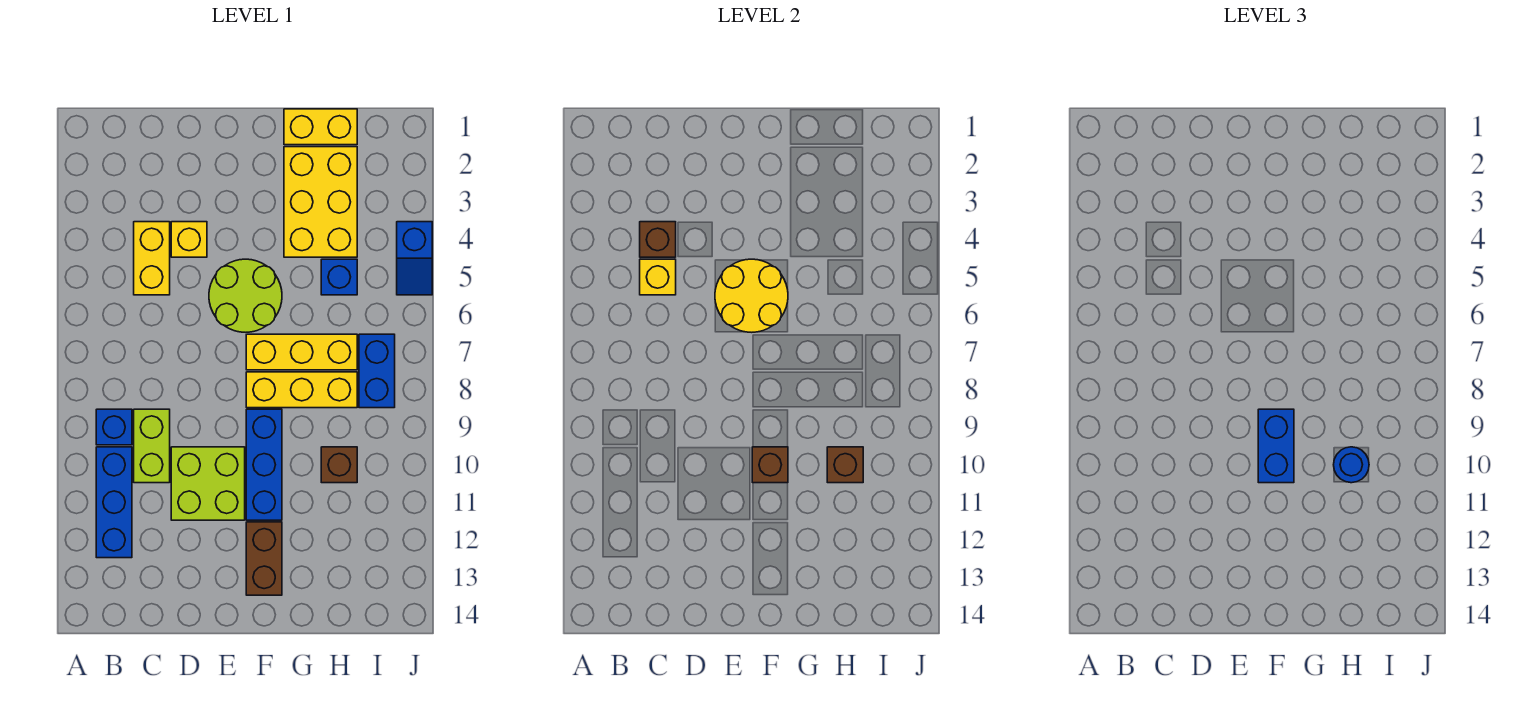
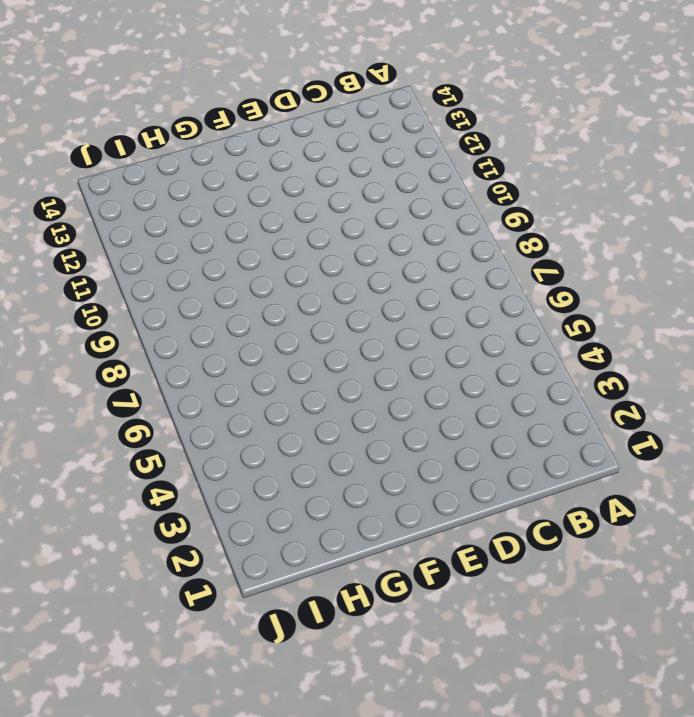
none -> blue 1x1 brick [96,409,132,445]
none -> blue 1x3 brick [96,447,132,558]
none -> yellow 1x2 brick [134,222,170,295]

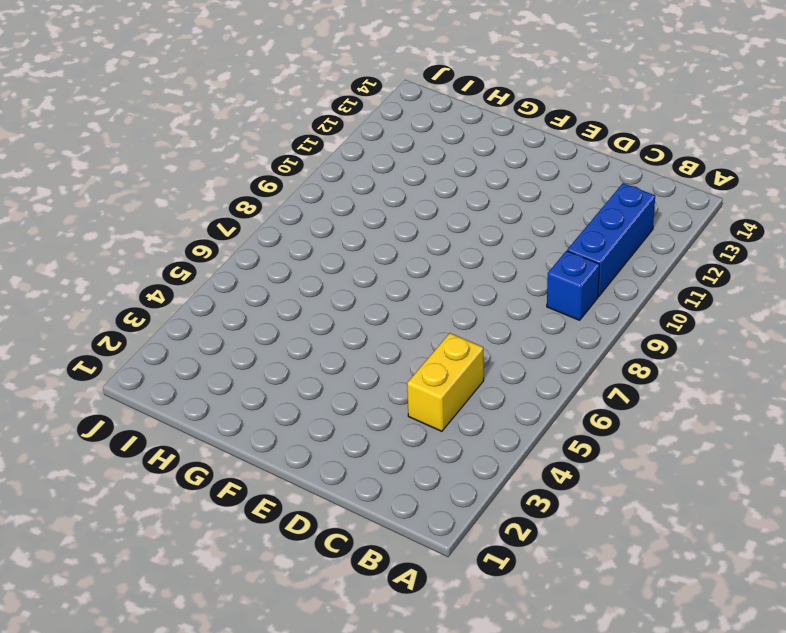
none -> lime 1x2 brick [134,409,170,483]
none -> yellow 1x1 brick [171,222,207,257]
none -> lime 2x2 brick [171,447,245,520]

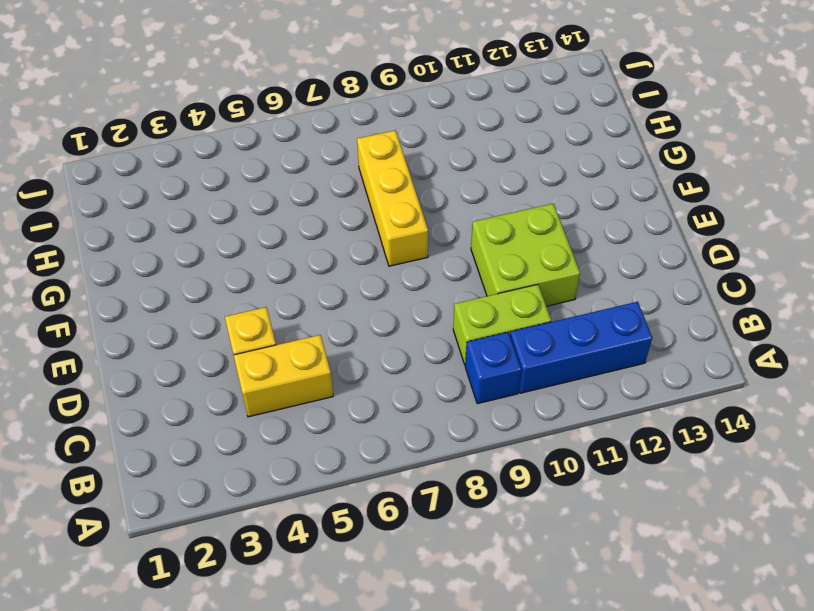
none -> lime 2x2 round brick [209,259,282,332]
none -> yellow 1x3 brick [246,334,357,370]
none -> blue 1x3 brick [246,409,282,520]

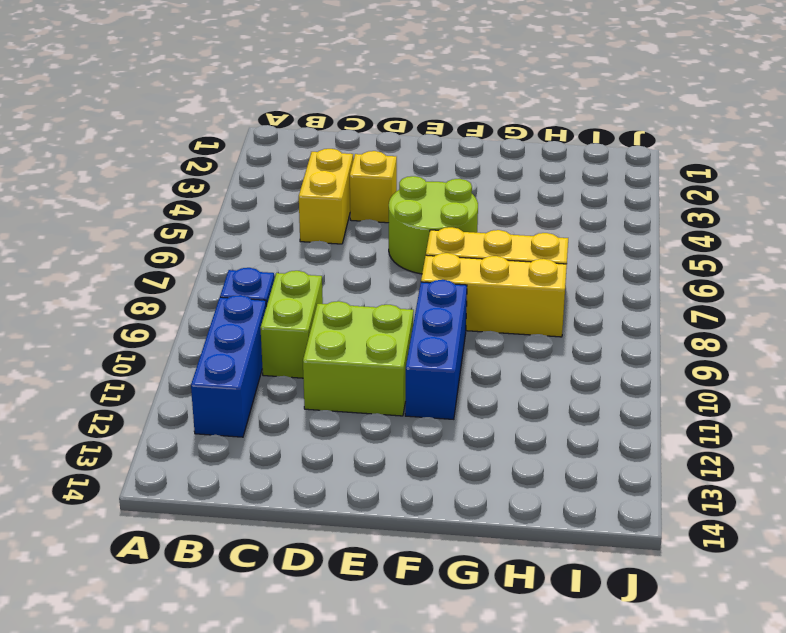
none -> brown 1x2 brick [246,522,282,595]
none -> yellow 1x2 brick [284,109,357,145]
none -> yellow 2x3 brick [284,147,357,257]

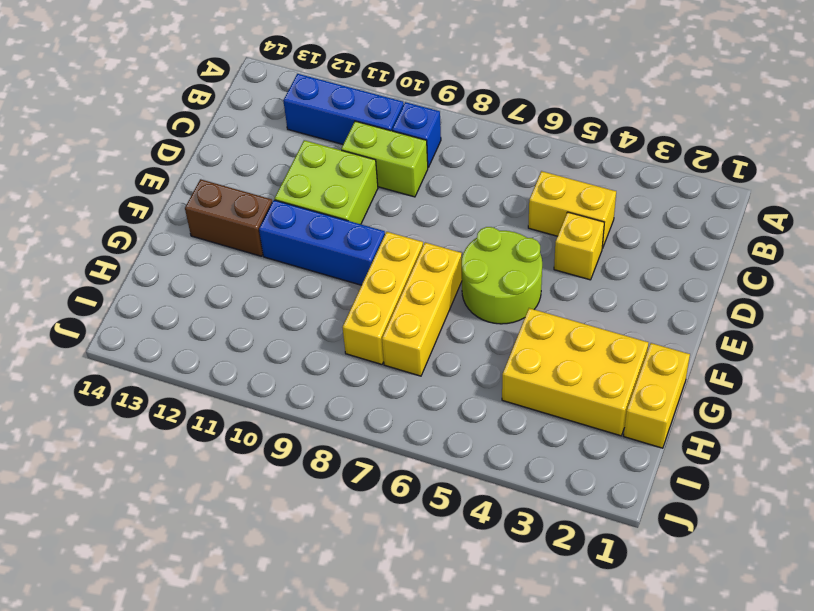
none -> blue 1x1 brick [321,259,357,295]
none -> brown 1x1 brick [321,447,357,483]
none -> blue 1x2 brick [359,334,395,408]

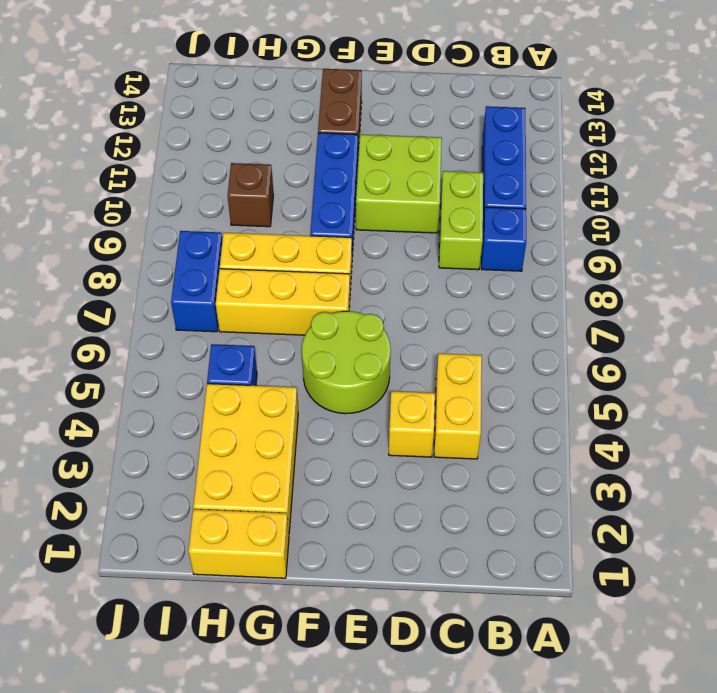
none -> blue 1x2 slope [397,222,432,295]
none -> brown 1x1 brick [640,222,676,257]
none -> yellow 1x1 brick [640,259,676,295]

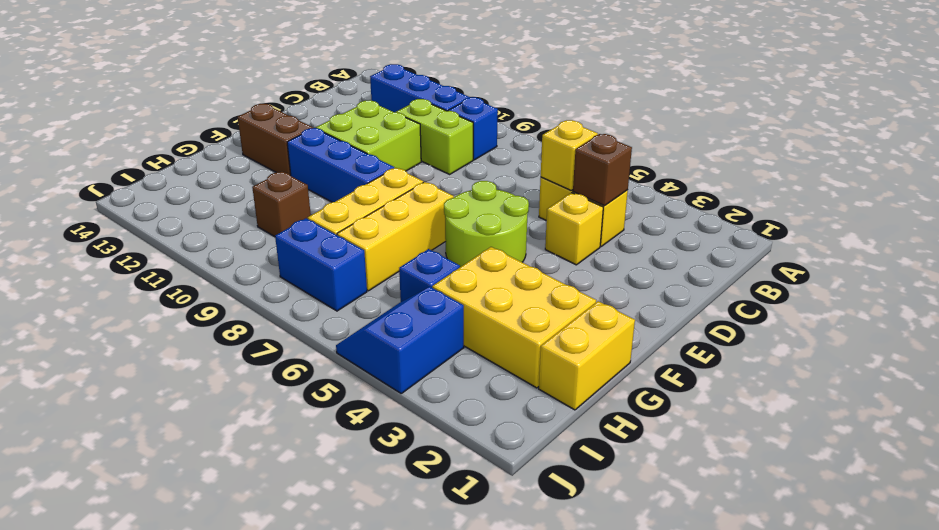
blue 2x2 slope [336,287,464,393] -> blue 1x2 slope [397,222,432,295]
none -> yellow 2x2 round brick [715,259,788,332]
none -> brown 1x1 brick [752,447,788,483]
none -> brown 1x1 brick [827,447,863,483]

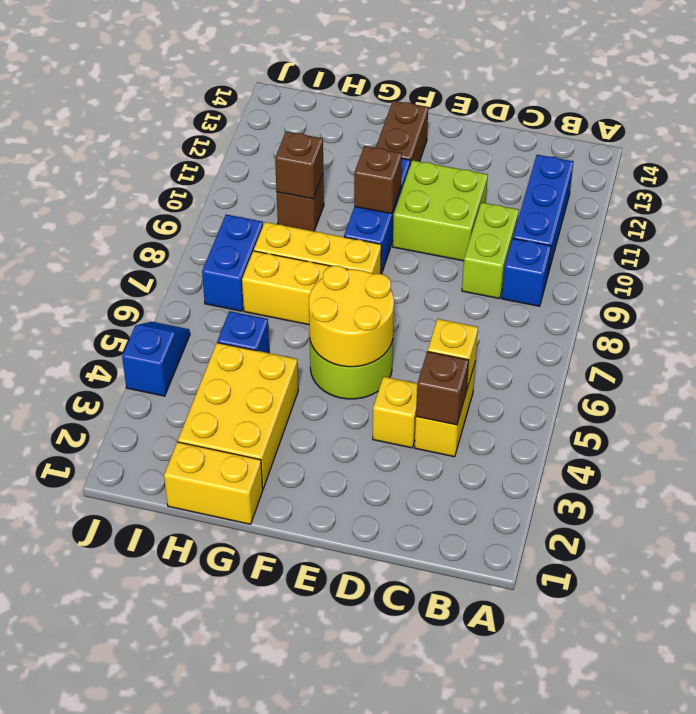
none -> blue 1x2 brick [1258,409,1294,483]
none -> blue 1x1 round brick [1334,447,1369,483]

